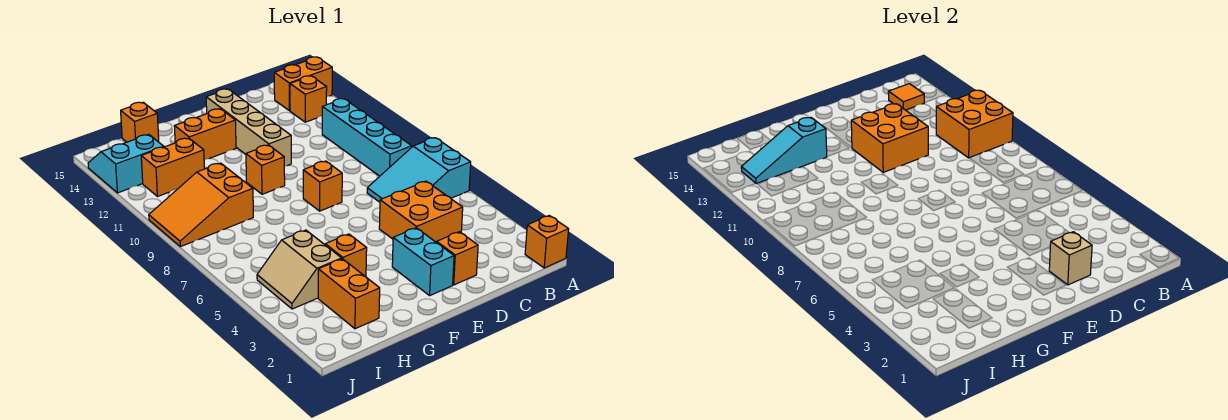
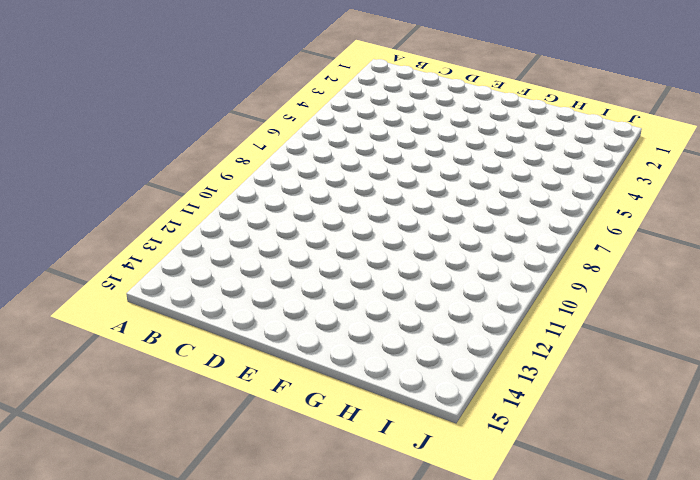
none -> orange 1x1 brick [525,216,569,268]
none -> cyan 2x3 slope [367,138,471,202]
none -> orange 1x2 brick [274,57,332,111]

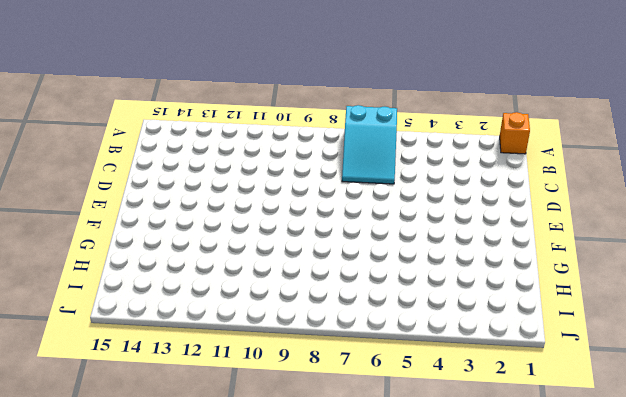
none -> orange 1x2 brick [274,57,332,111]
none -> cyan 1x4 brick [322,99,412,176]
none -> orange 1x1 brick [290,76,327,122]

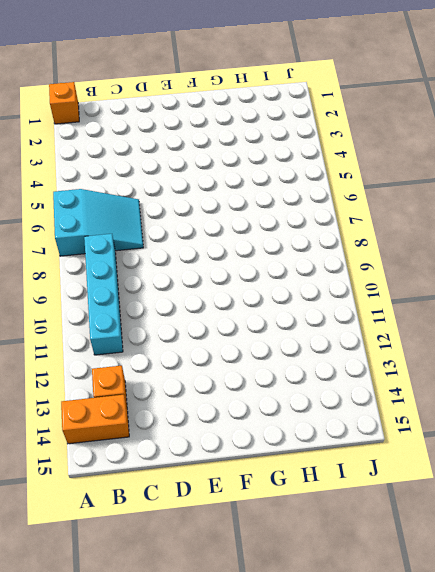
none -> orange 2x2 brick [379,181,463,243]
none -> orange 1x1 brick [437,232,478,285]
none -> cyan 1x2 brick [392,228,454,295]

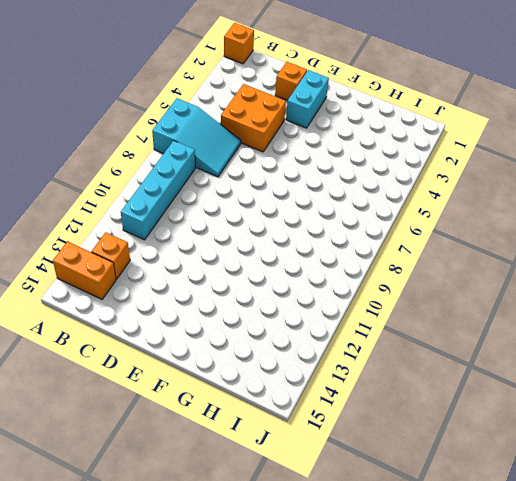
none -> orange 1x1 brick [303,161,342,211]
none -> tan 1x4 brick [206,89,291,166]
none -> orange 1x1 brick [246,145,285,194]

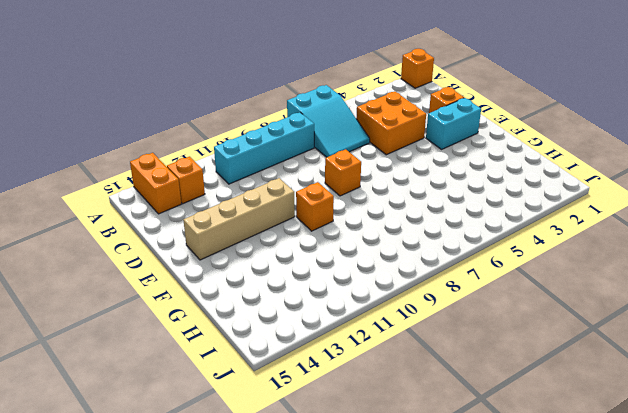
none -> orange 1x2 brick [174,109,236,160]
none -> orange 1x1 brick [325,234,367,277]
none -> orange 1x2 brick [318,259,380,329]

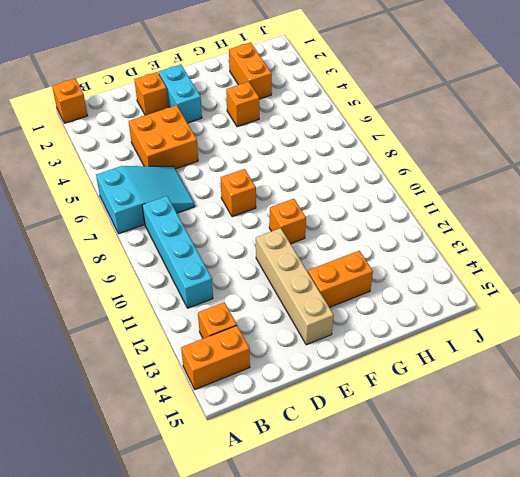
none -> tan 2x2 slope [257,230,342,309]
none -> orange 2x3 slope [149,163,253,247]
none -> orange 1x2 brick [141,138,204,197]

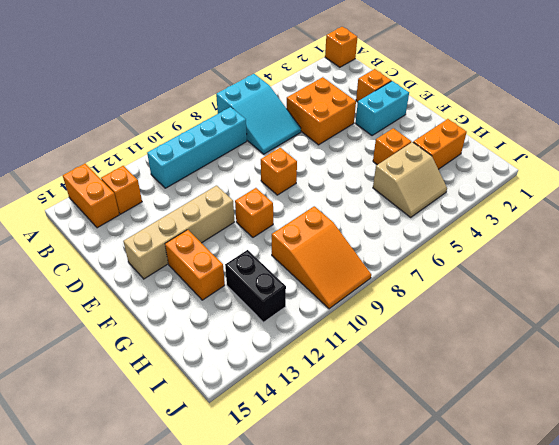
black 1x2 brick [225,250,286,322] -> orange 1x2 brick [141,138,204,197]
none -> orange 1x1 brick [121,102,159,142]
none -> cyan 2x2 slope [88,134,164,193]
none -> orange 2x2 brick [936,90,1013,158]

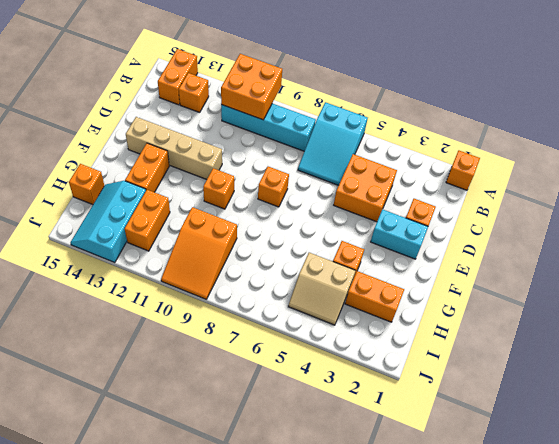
cyan 2x3 slope [70,181,146,263] -> cyan 2x2 slope [88,134,164,193]
none -> orange 1x1 tile [888,84,924,110]
none -> tan 1x1 brick [1049,232,1092,285]
none -> orange 2x2 brick [851,104,928,172]

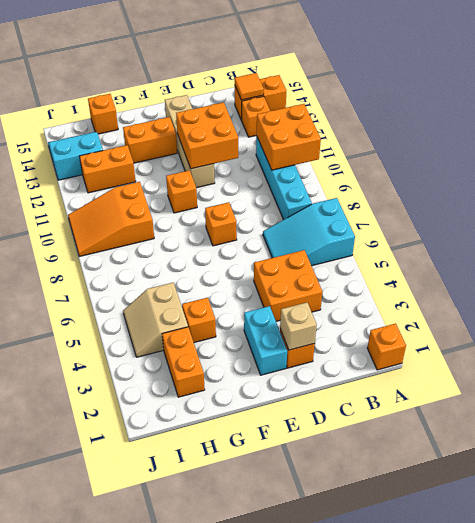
none -> cyan 1x3 slope [741,117,827,184]

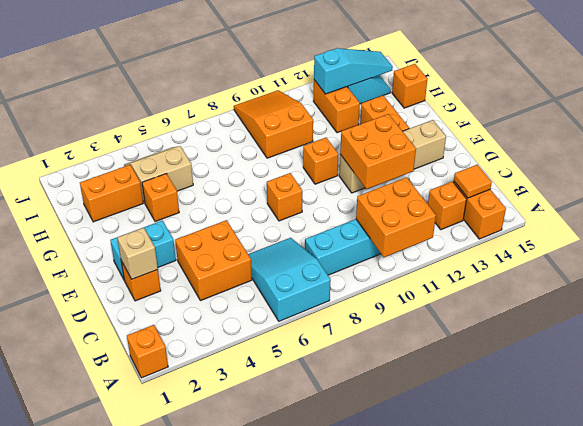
cyan 1x3 slope [314,48,393,94] -> cyan 1x3 slope turned to [741,117,827,184]

